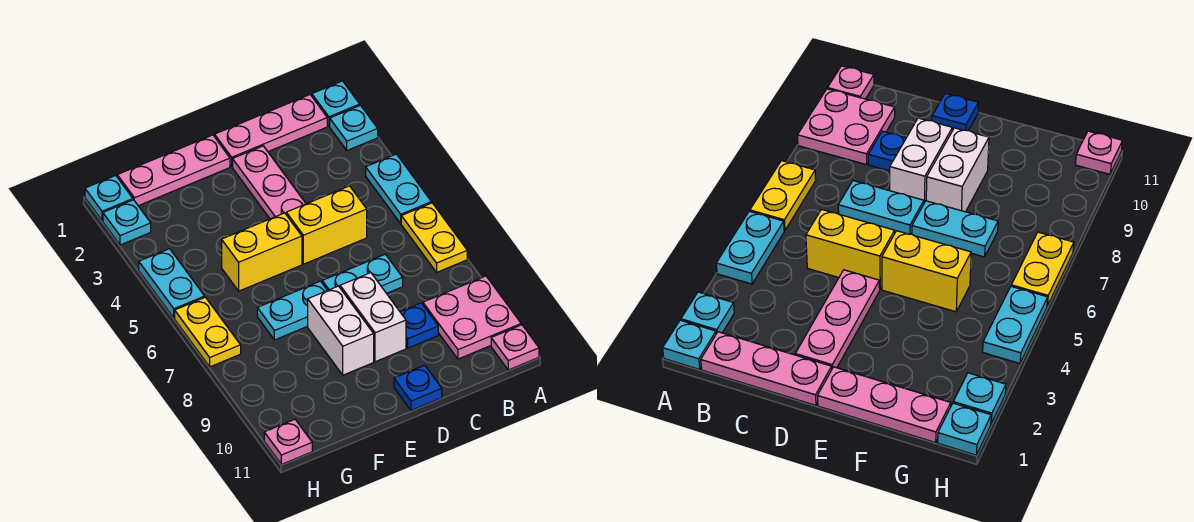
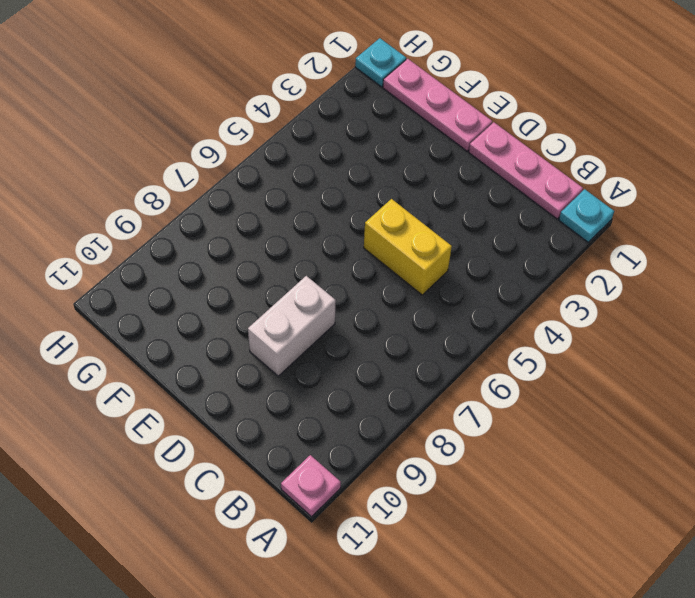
none -> cyan 1x1 plate [330,105,378,150]
none -> cyan 1x2 plate [366,154,431,223]
none -> yellow 1x2 plate [401,203,467,272]

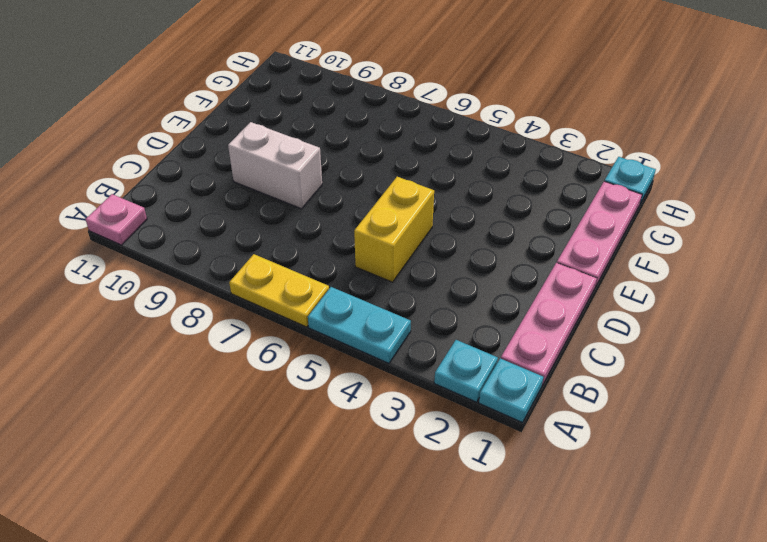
none -> pink 2x2 plate [423,276,521,359]
none -> cyan 1x2 plate [322,254,403,293]
none -> blue 1x1 plate [400,303,438,348]

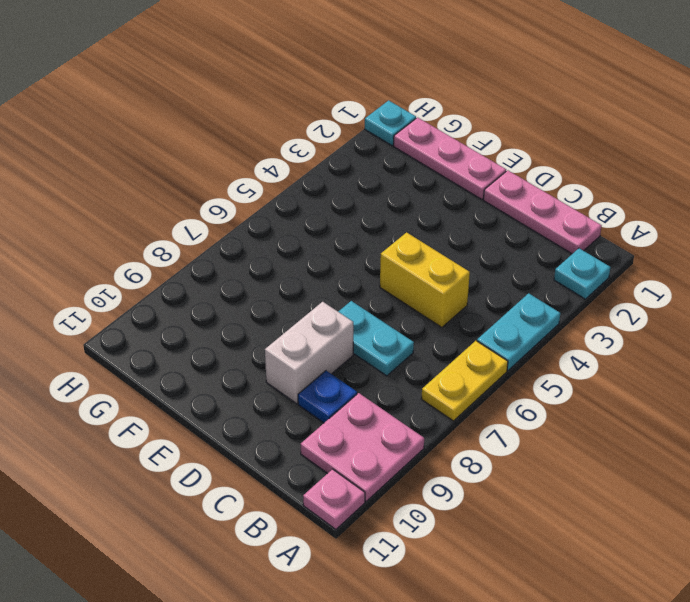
none -> cyan 1x1 plate [312,81,360,126]
none -> pink 1x3 plate [233,146,306,219]
none -> blue 1x1 plate [394,365,442,410]

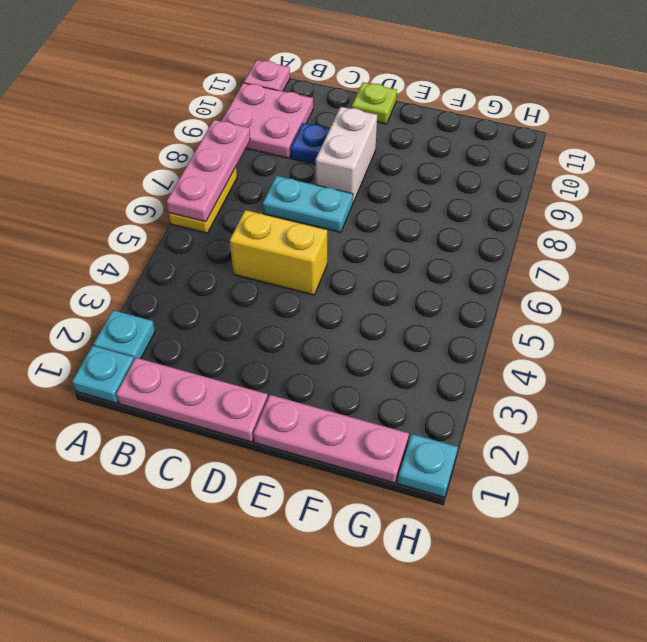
pink 1x3 plate [166,120,250,222] -> pink 1x3 plate moved to [233,146,306,219]
lime 1x1 plate [352,83,397,124] -> blue 1x1 plate [394,365,442,410]
none -> cyan 1x2 plate [366,154,431,223]
none -> yellow 1x2 brick [222,213,302,291]
none -> cyan 1x2 plate [257,281,327,340]

